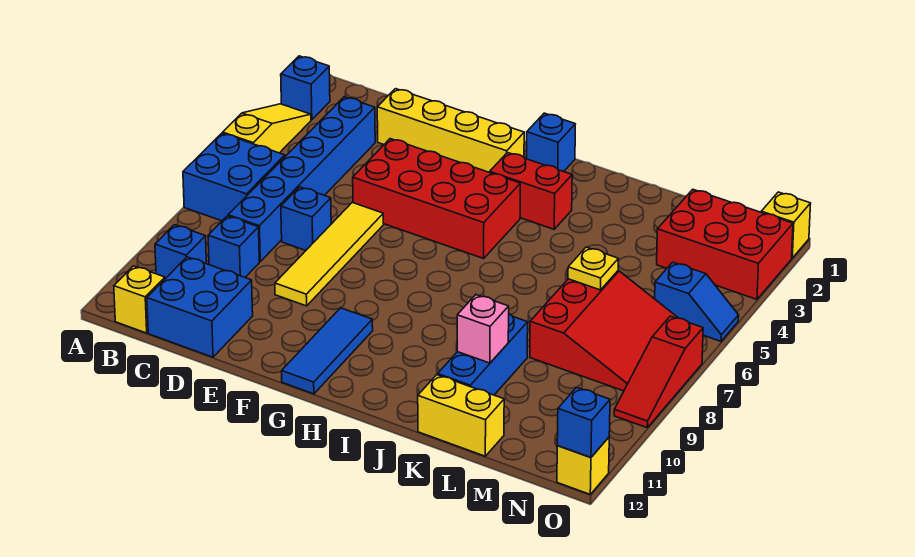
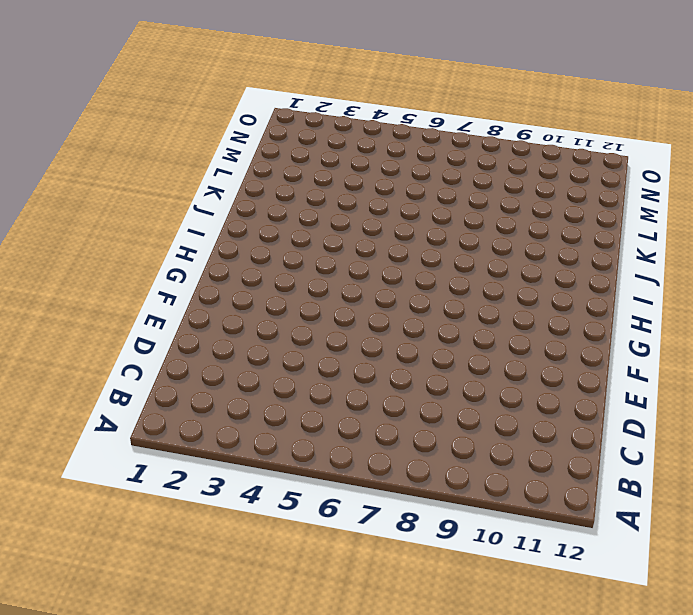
none -> blue 1x1 brick [281,56,330,120]
none -> yellow 1x3 slope [223,104,311,153]
none -> blue 2x2 brick [183,133,285,221]

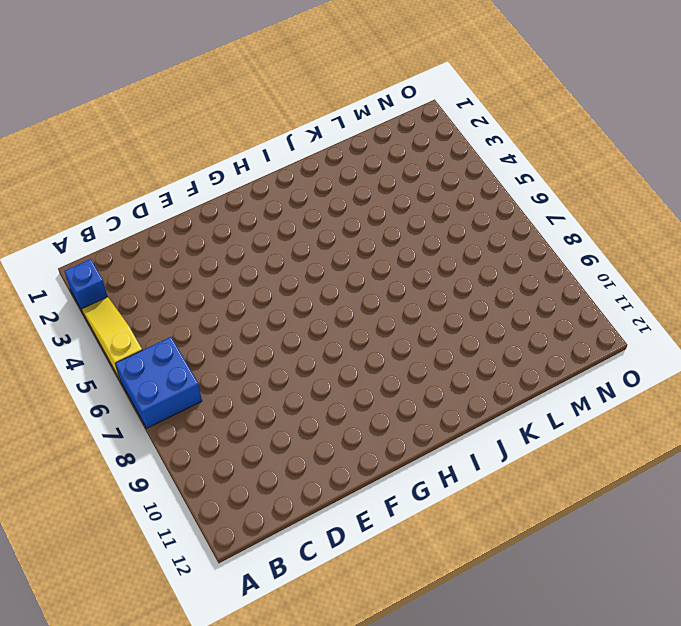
none -> blue 1x1 brick [155,225,206,279]
none -> yellow 1x1 brick [114,266,165,333]
none -> blue 1x6 brick [228,97,375,262]

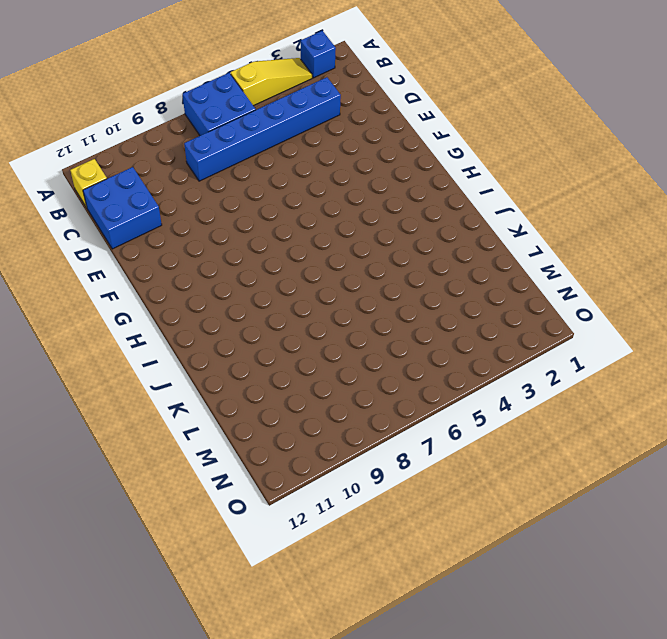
none -> blue 1x1 brick [155,225,206,279]
none -> blue 1x1 brick [208,216,259,277]
none -> yellow 1x4 brick [377,89,524,172]

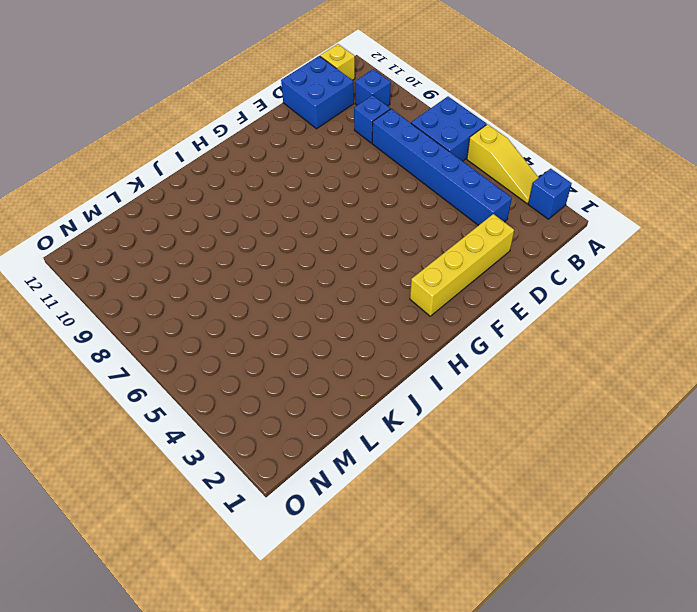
none -> blue 1x1 brick [281,187,331,250]
none -> red 2x4 brick [353,139,520,259]
none -> yellow 1x4 tile [275,203,384,306]

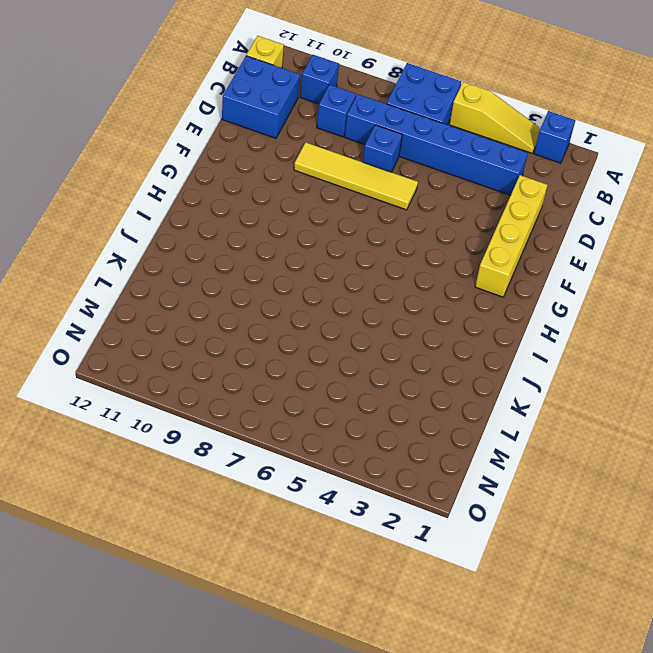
none -> red 2x4 brick [353,139,520,259]
none -> blue 1x3 tile [282,308,373,394]
none -> blue 1x1 brick [527,113,575,172]

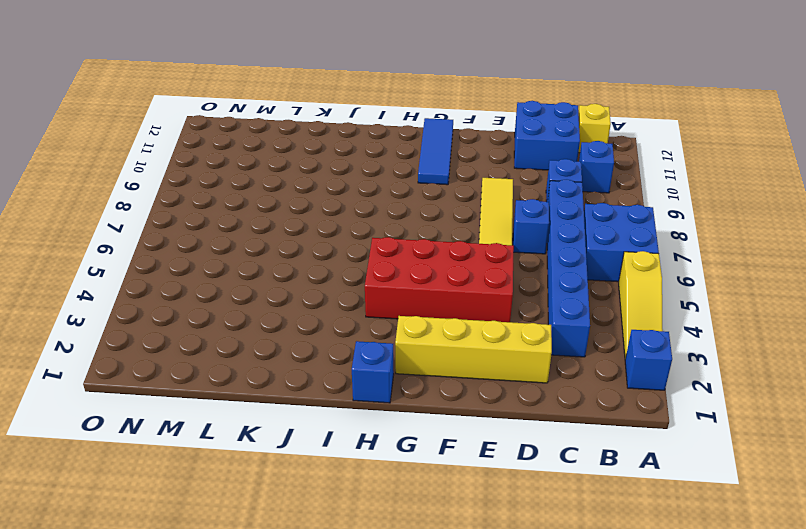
none -> red 1x2 brick [490,153,572,229]
none -> blue 1x3 brick [438,314,528,395]
none -> yellow 1x2 brick [418,375,504,456]

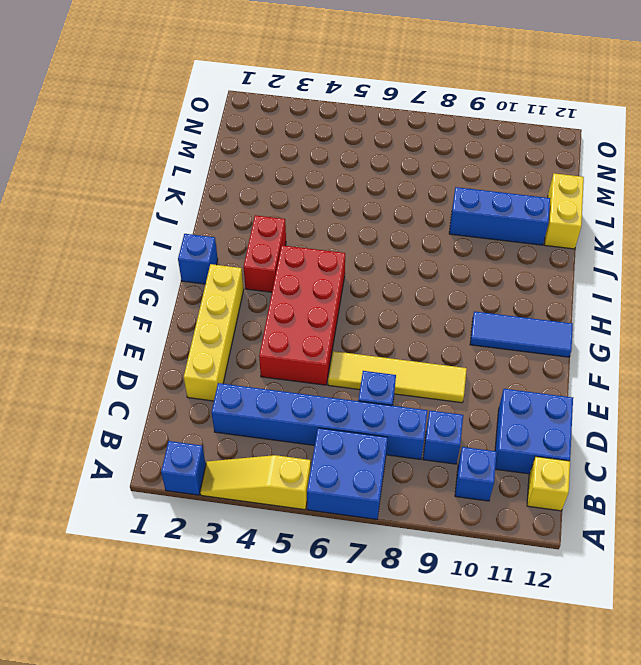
none -> red 3x3 slope [530,271,678,391]
none -> red 2x3 brick [657,189,793,299]
none -> blue 1x2 slope [655,262,739,341]

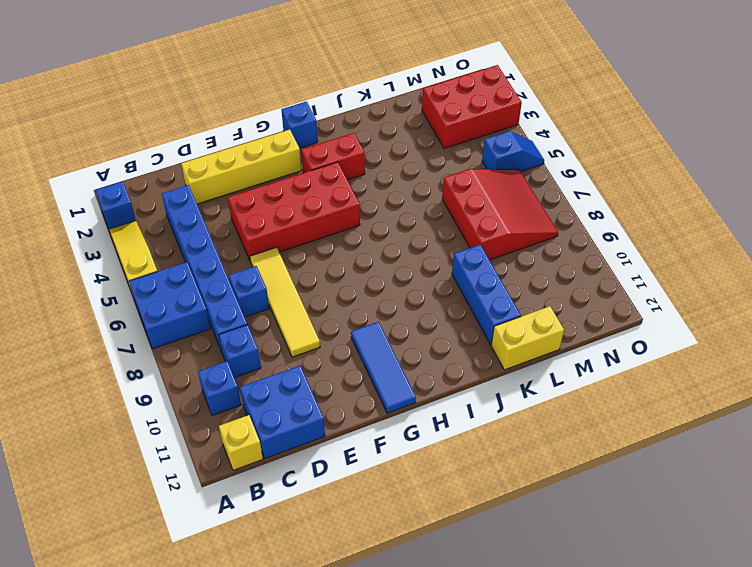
none -> yellow 1x1 brick [761,192,811,258]
none -> red 1x3 slope [614,316,703,428]
none -> yellow 1x1 brick [557,437,609,494]

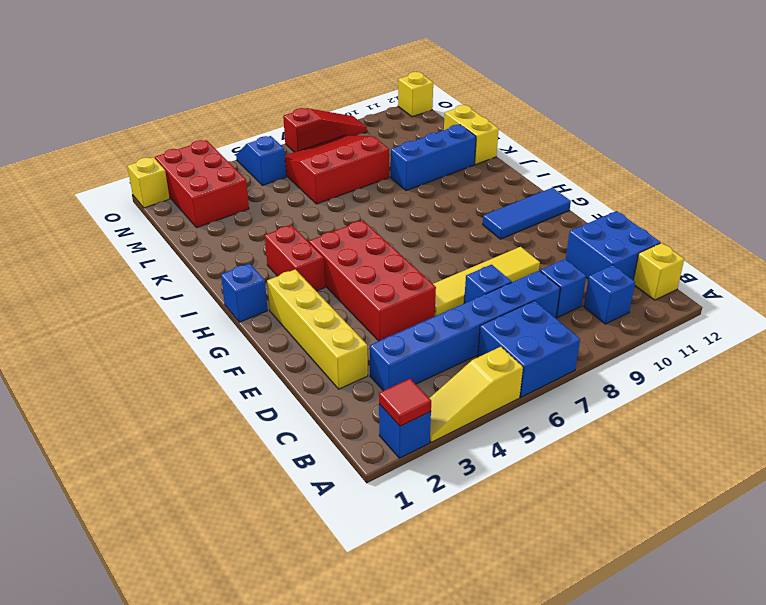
red 1x1 tile [379,379,431,426] -> none
none -> pink 1x1 brick [457,295,509,363]
none -> yellow 1x1 plate [568,247,618,290]
none -> blue 1x1 brick [557,387,610,457]

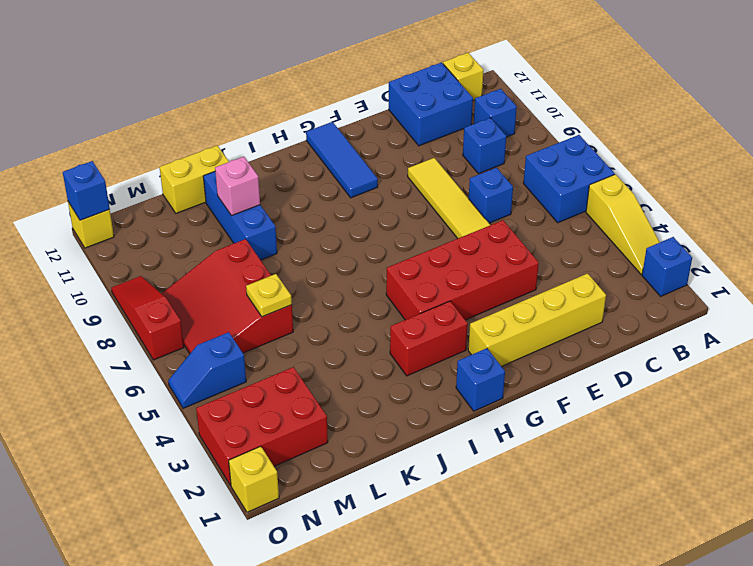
none -> blue 1x6 brick [228,97,375,262]

